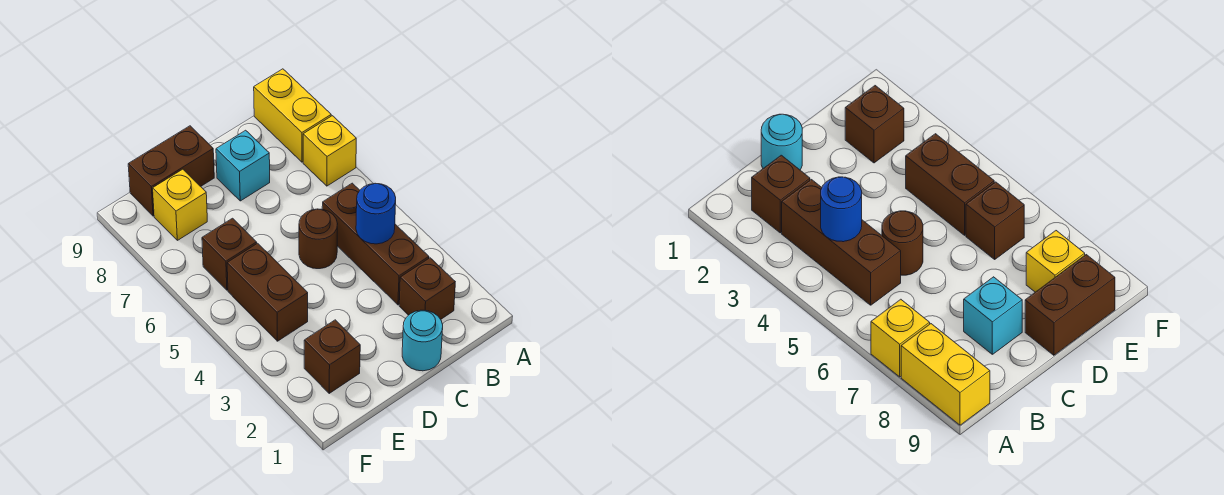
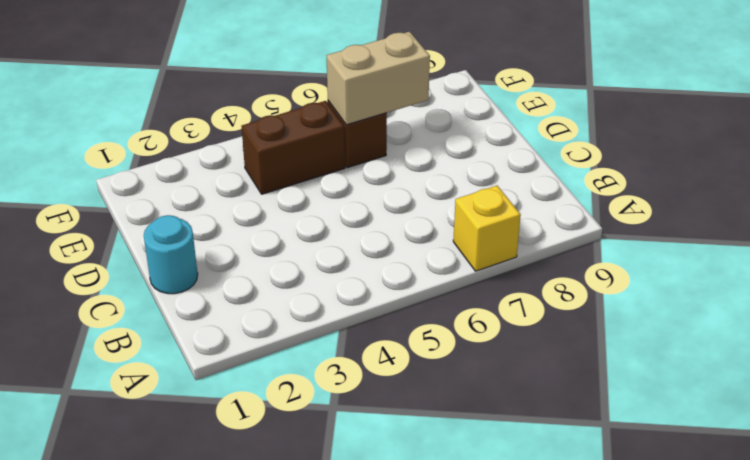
tan 1x2 brick [327,32,430,125] -> none
none -> yellow 1x2 brick [254,69,331,162]
none -> brown 1x1 brick [399,258,455,319]
none -> brown 1x3 brick [322,183,429,305]

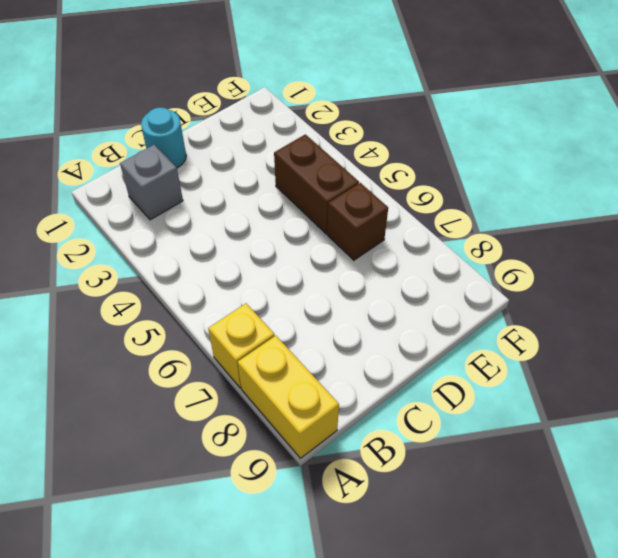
grey 1x1 brick [120,145,183,220] -> brown 1x1 brick [399,258,455,319]
none -> brown 1x3 brick [322,183,429,305]
none -> brown 1x1 round brick [299,209,338,269]
none -> cyan 1x1 brick [216,130,270,201]

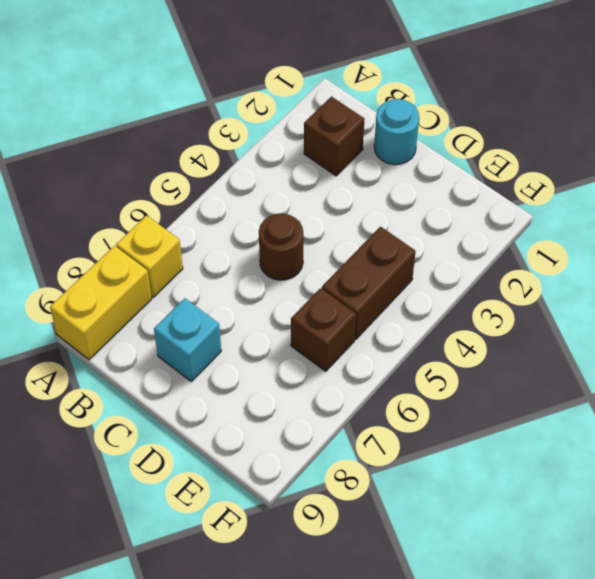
none -> brown 1x3 brick [322,183,429,305]
none -> brown 1x2 brick [128,126,214,216]
none -> brown 1x1 brick [304,320,360,393]

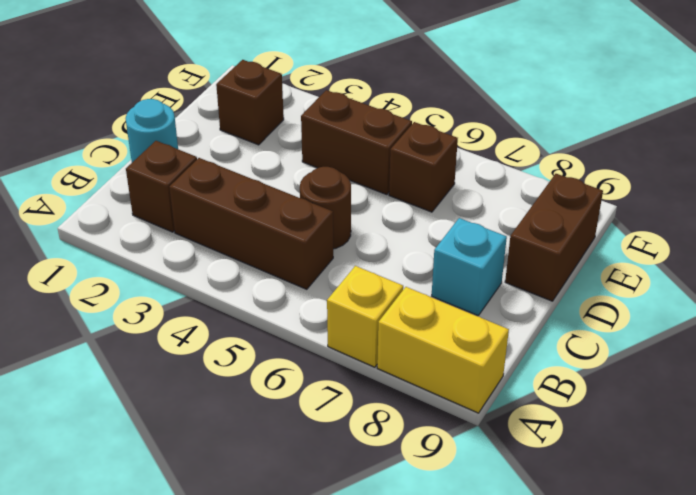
none -> yellow 1x1 brick [153,169,207,240]
none -> blue 1x1 round brick [356,184,396,244]

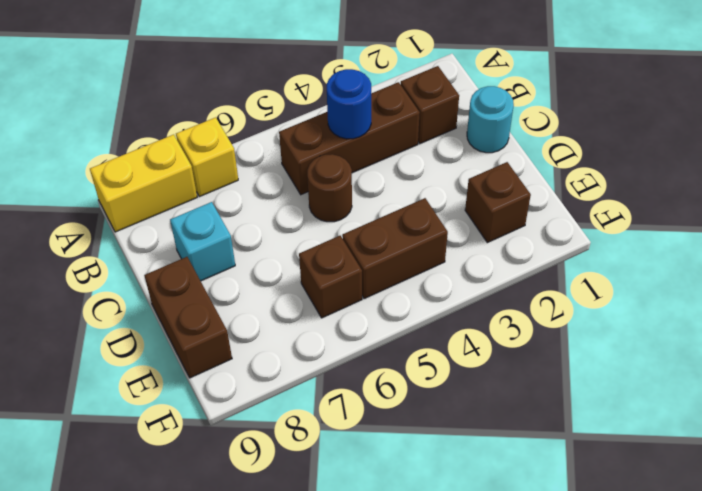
none -> yellow 1x1 brick [153,169,207,240]

